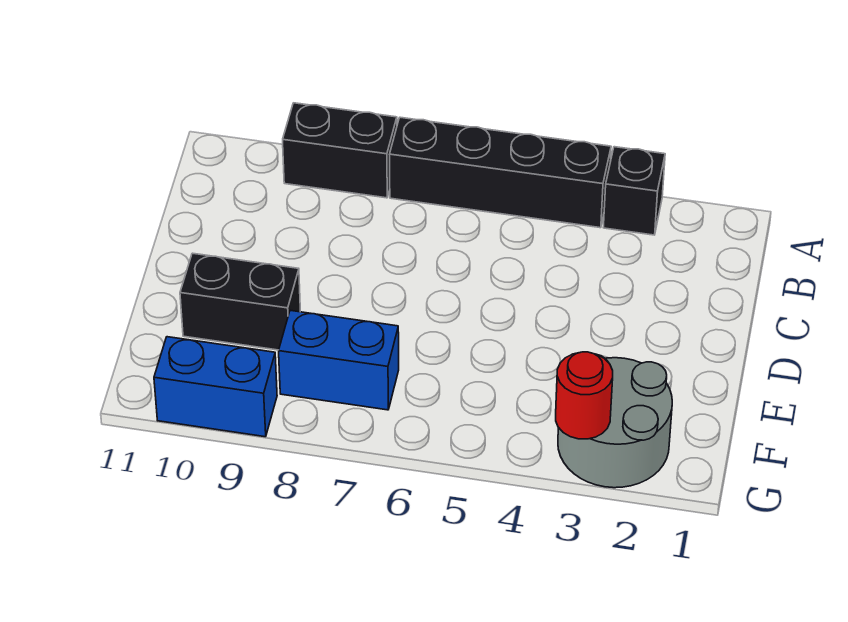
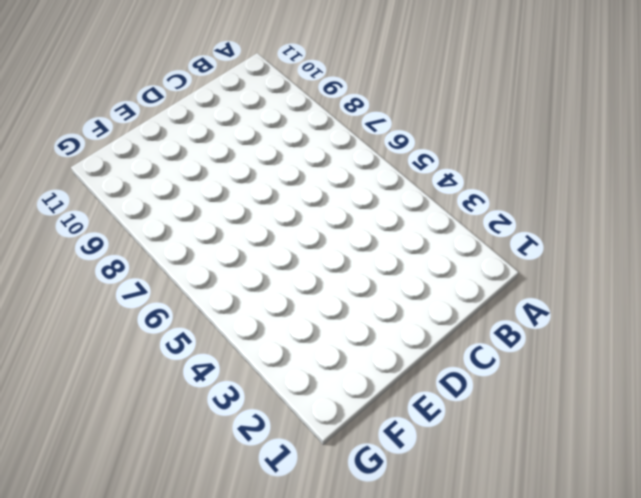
none -> black 1x1 brick [603,147,665,235]
none -> black 1x4 brick [390,117,611,228]

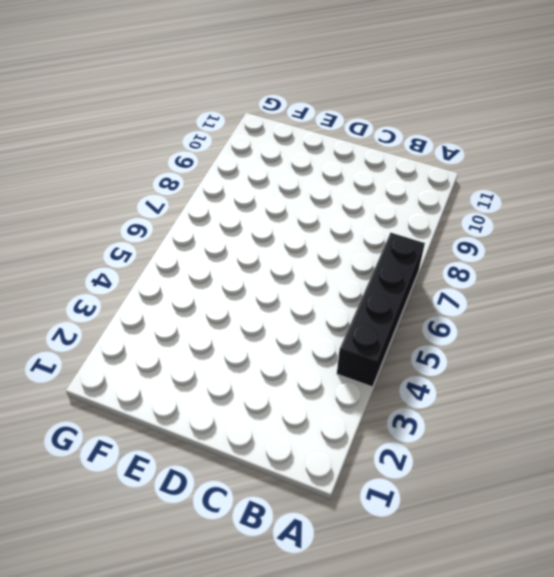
none -> black 1x1 brick [603,147,665,235]
none -> black 1x2 brick [283,103,397,198]

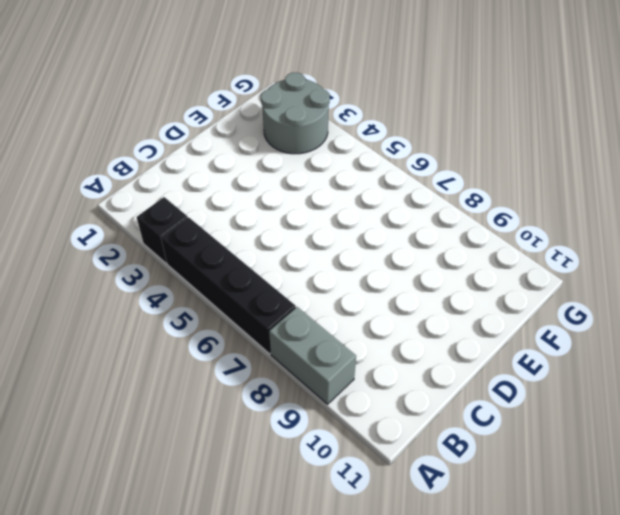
grey 1x2 brick [269,307,356,404] -> black 1x2 brick [283,103,397,198]
none -> black 1x2 brick [180,253,300,350]
none -> blue 1x2 brick [279,310,399,410]

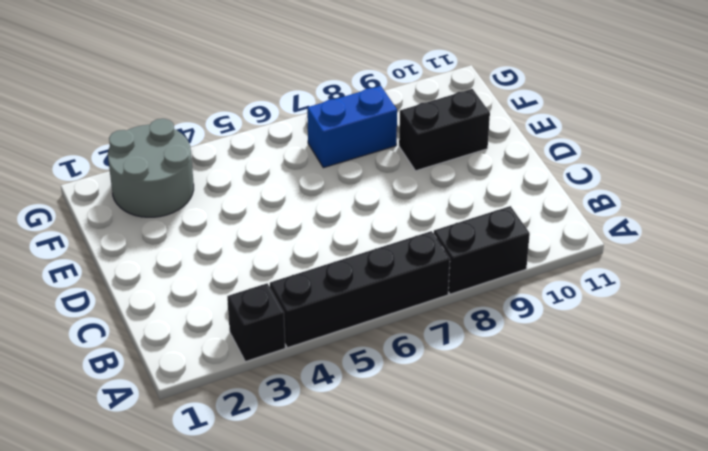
none -> blue 1x2 brick [154,337,277,437]
none -> red 1x1 round brick [556,352,613,439]

